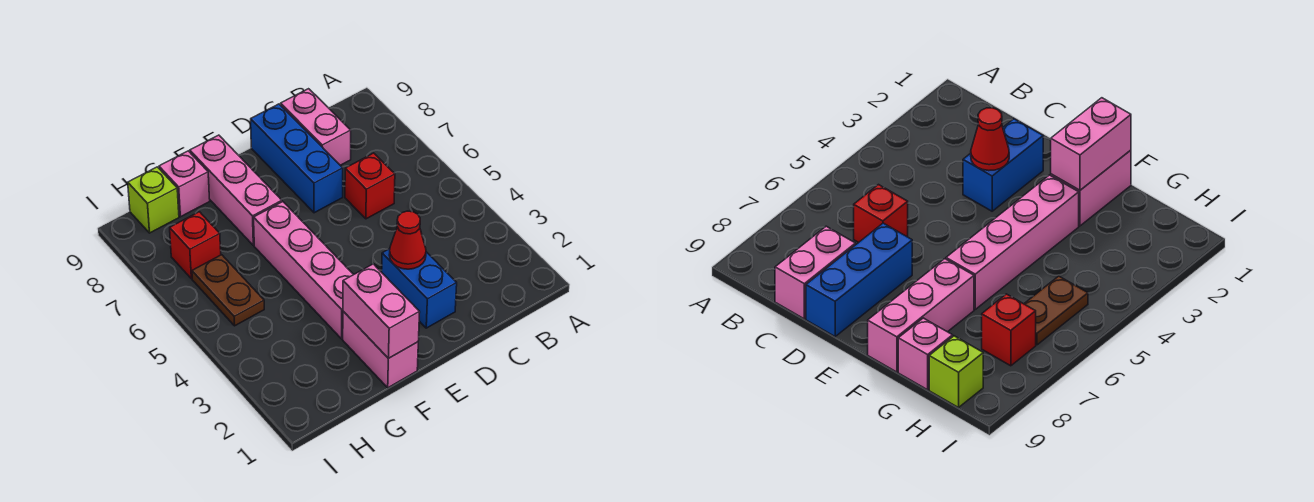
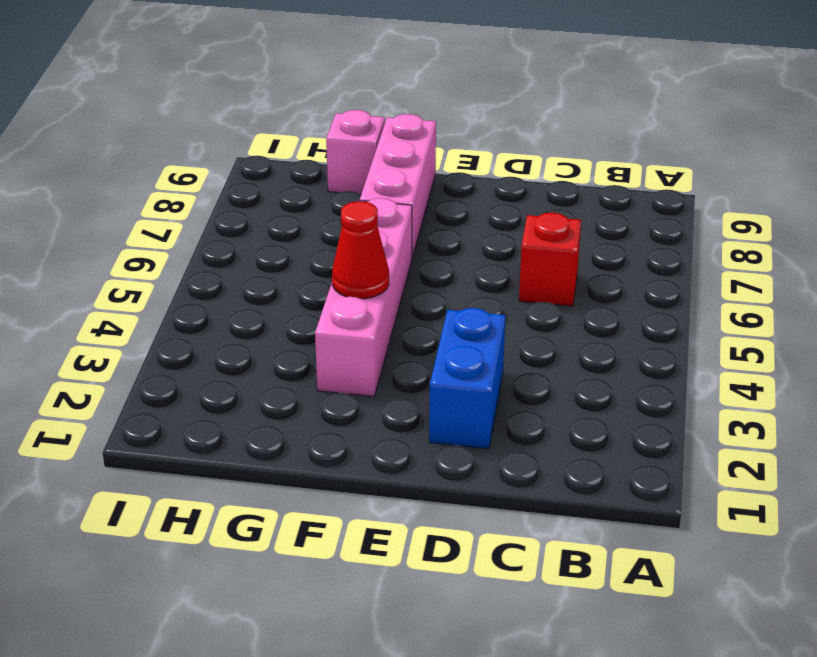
red 1x1 cone [332,201,389,299] -> red 1x1 cone moved to [389,211,426,269]
none -> pink 1x2 brick [281,89,351,165]
none -> blue 1x3 brick [251,104,343,213]
none -> pink 1x2 brick [343,311,418,388]

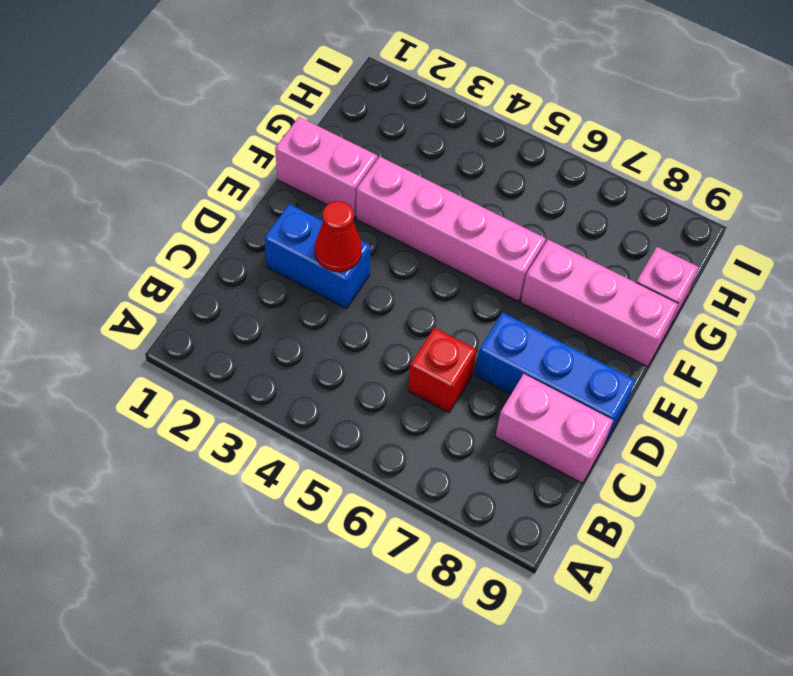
none -> brown 1x2 plate [192,255,264,326]
none -> red 1x1 brick [170,212,221,279]
none -> lime 1x1 brick [128,167,179,233]

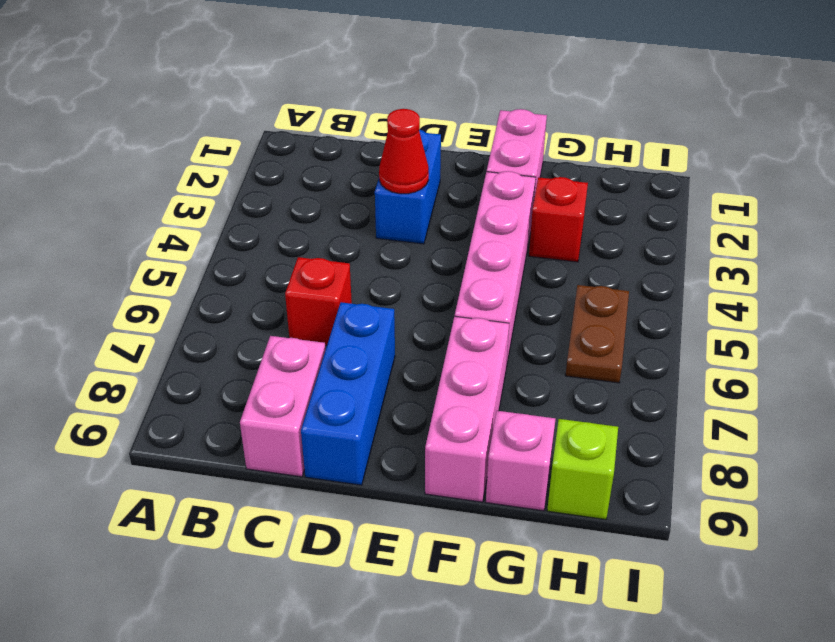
red 1x1 brick [529,177,588,262] -> red 1x1 brick moved to [170,212,221,279]
none -> pink 1x2 brick [343,264,420,358]

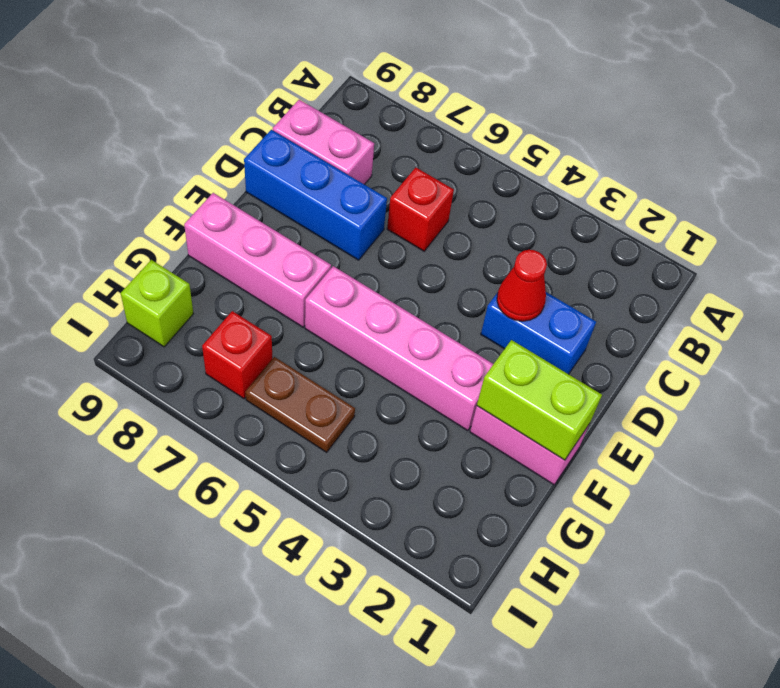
lime 1x2 brick [477,340,602,460] -> pink 1x2 brick [343,264,420,358]
none -> pink 1x1 brick [159,151,210,217]

